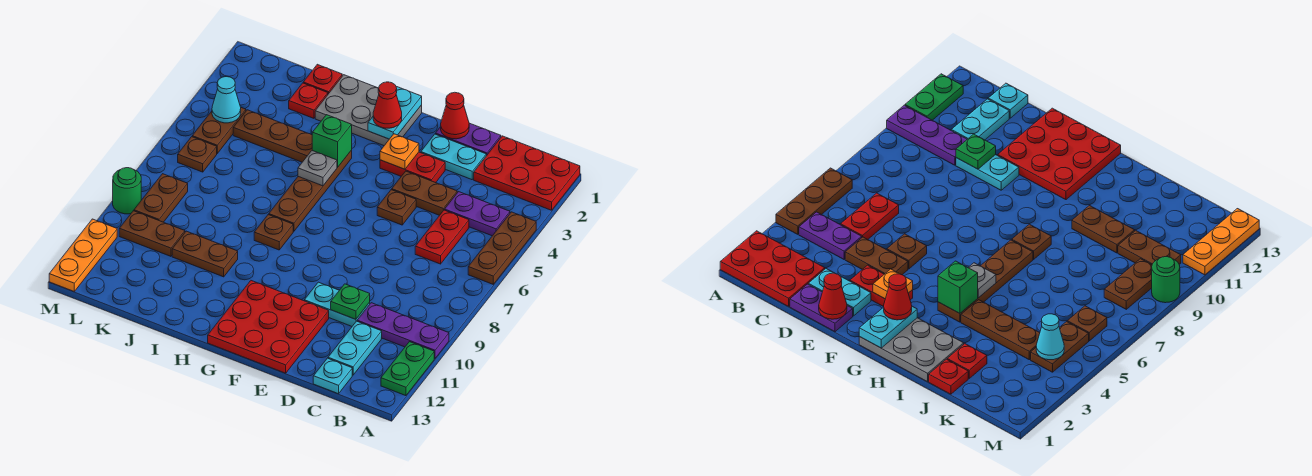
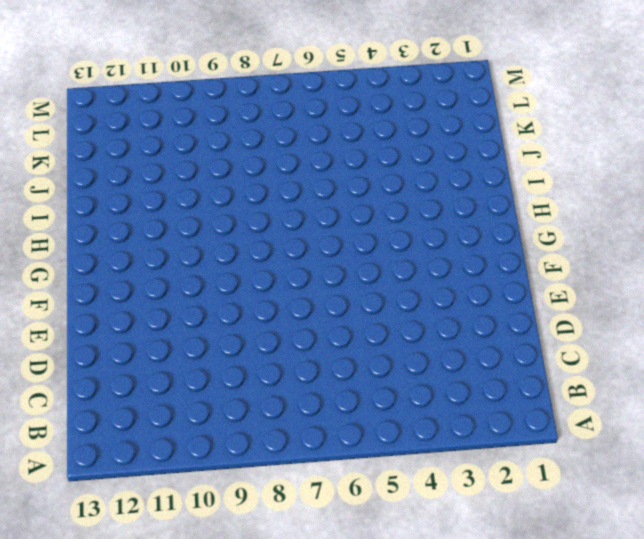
none -> red 2x3 plate [474,136,580,210]
none -> brown 1x3 plate [468,212,536,284]
none -> purple 1x3 plate [357,303,449,358]
none -> green 1x2 plate [381,342,434,396]

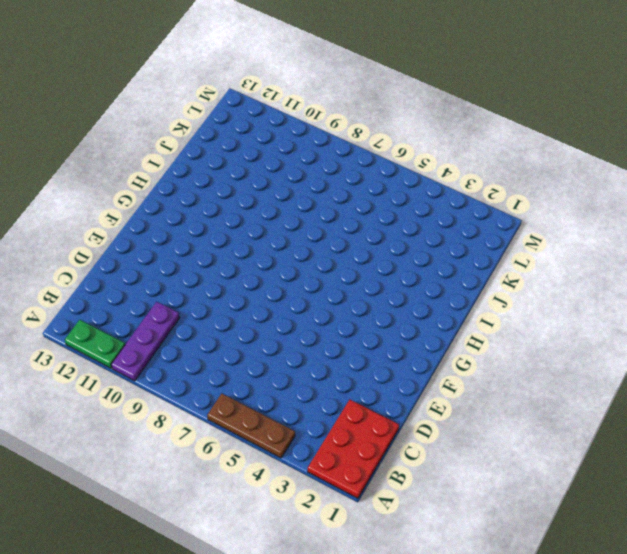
none -> purple 1x2 plate [445,192,510,236]
none -> red 1x2 plate [415,210,469,264]
none -> cyan 1x2 plate [328,321,382,375]
none -> cyan 1x1 plate [313,358,352,394]

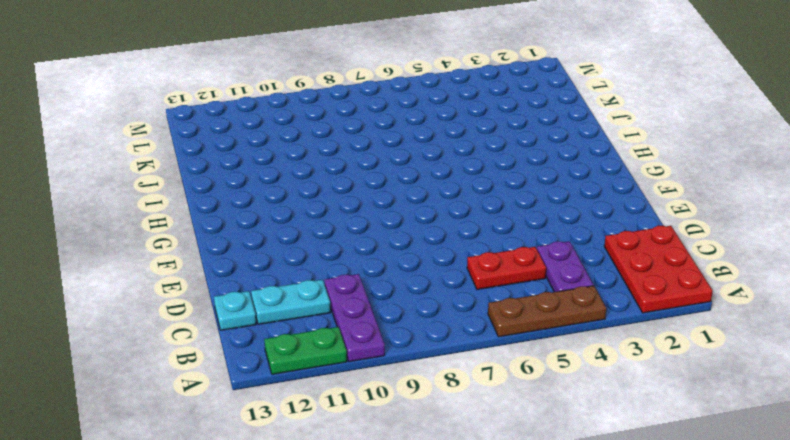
none -> purple 1x2 plate [435,123,501,156]
none -> cyan 1x2 plate [421,134,486,180]
none -> brown 1x2 plate [392,171,457,215]
none -> cyan 1x2 plate [304,282,370,326]

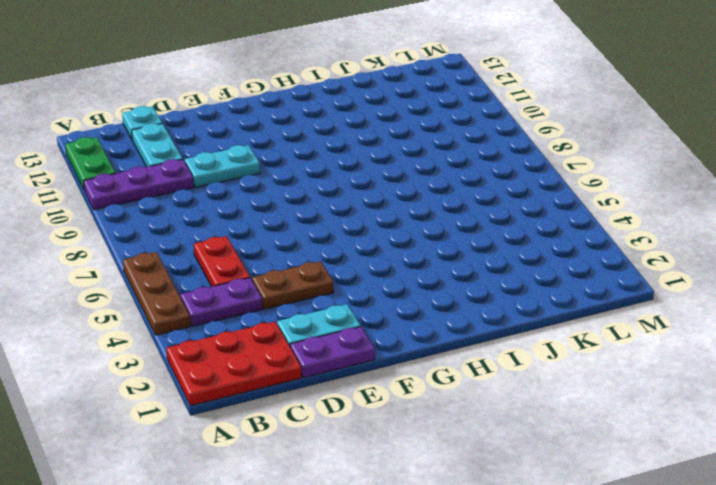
none -> red 1x2 plate [380,152,445,183]
none -> brown 1x1 plate [377,190,416,225]
none -> red 3x3 plate [208,281,329,373]
none -> grey 2x3 plate [315,75,422,146]

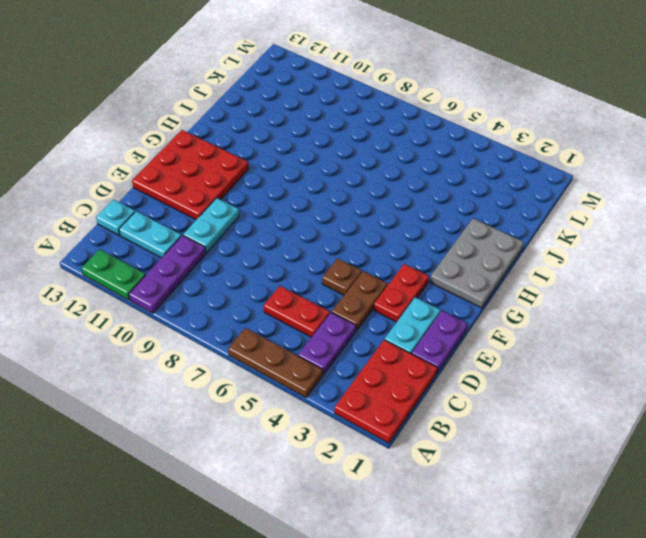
none -> brown 1x4 plate [269,150,352,231]
none -> brown 1x1 plate [254,215,293,250]
none -> brown 1x3 plate [233,110,312,162]
none -> brown 1x2 plate [172,231,238,277]

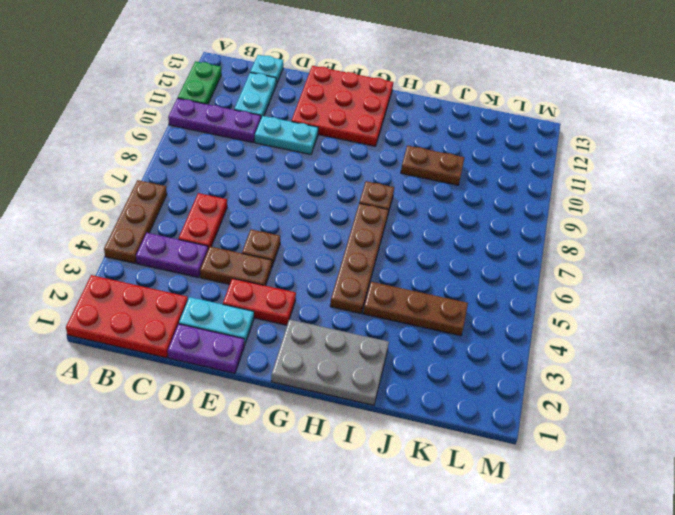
none -> red 1x1 plate [303,64,342,94]
none -> red 1x1 plate [289,83,328,118]
none -> brown 1x2 plate [119,211,185,256]
none -> brown 1x2 plate [192,108,246,153]

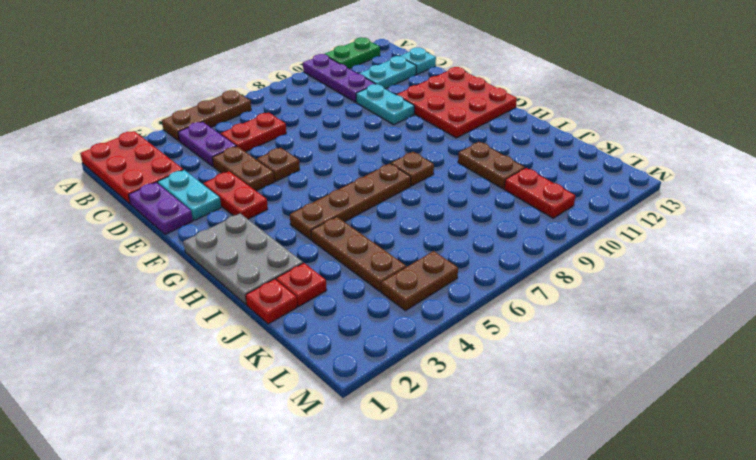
red 1x2 plate [504,168,575,218] -> brown 1x2 plate [119,211,185,256]
none -> brown 1x1 plate [178,137,217,172]
none -> brown 1x2 plate [134,174,188,222]
none -> green 1x1 round brick [113,168,141,214]
none -> orange 1x3 plate [49,219,117,291]

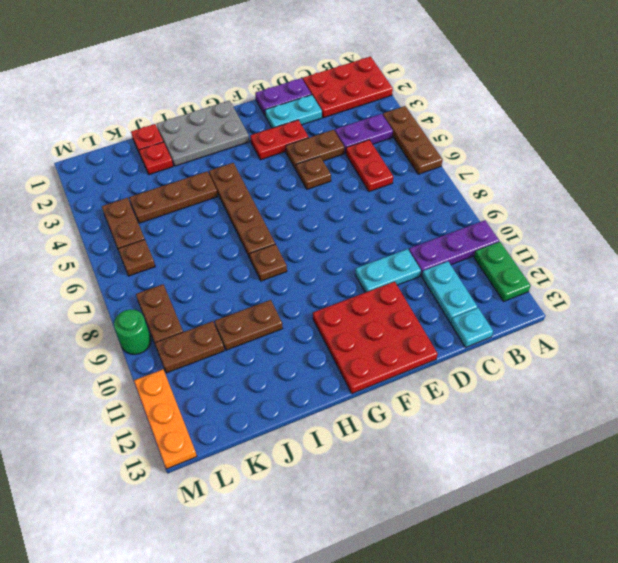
none -> green 1x1 plate [331,284,370,319]
none -> red 1x1 cone [441,92,469,139]
none -> orange 1x1 plate [380,134,419,169]
none -> cyan 1x2 plate [368,87,422,139]

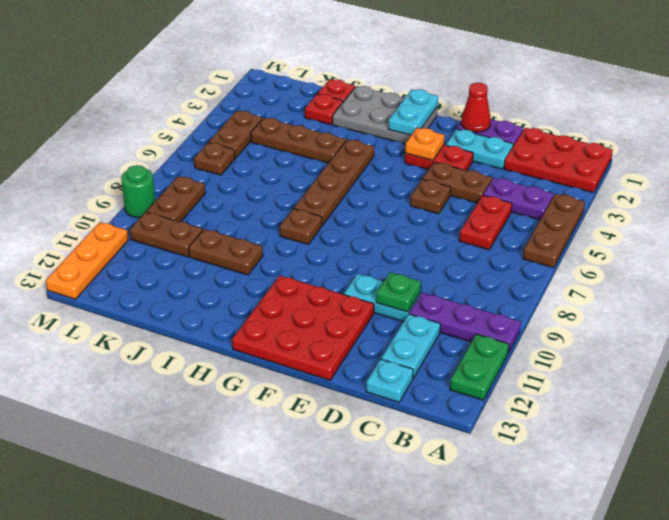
none -> green 1x1 brick [312,115,352,167]
none -> grey 1x1 plate [298,151,337,186]
none -> cyan 1x1 cone [212,77,241,123]
none -> red 1x1 cone [373,82,402,128]

